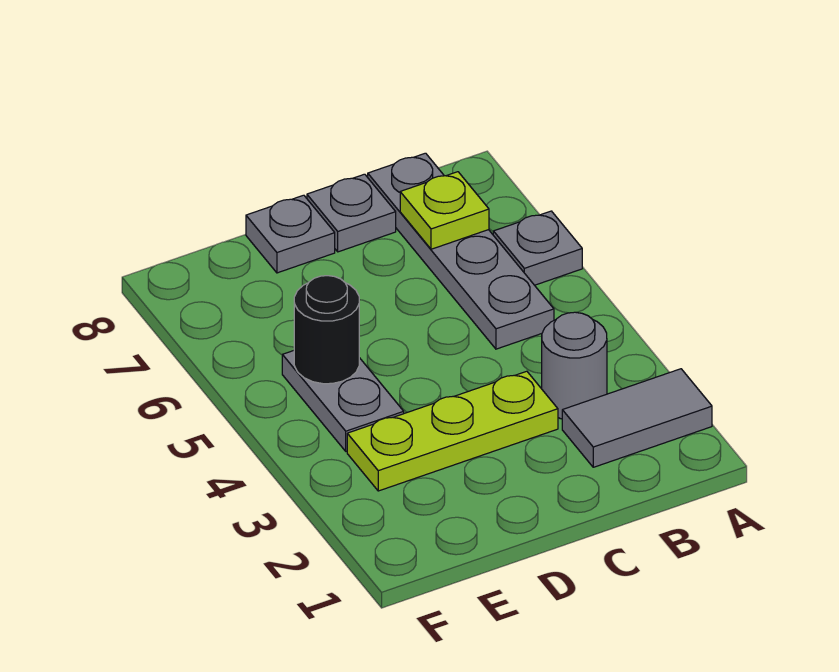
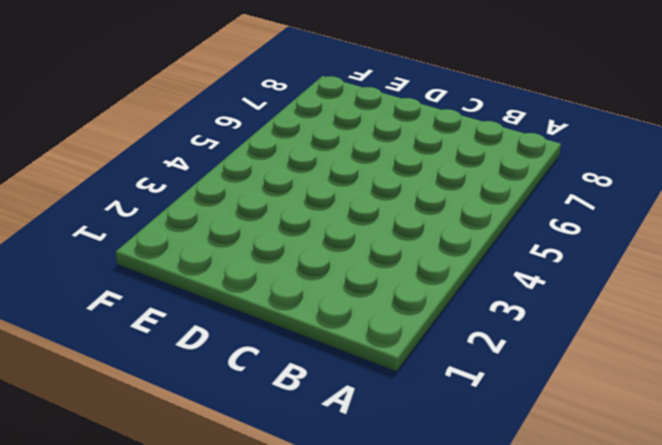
none -> grey 1x2 tile [562,369,712,467]
none -> grey 1x1 plate [493,211,582,285]

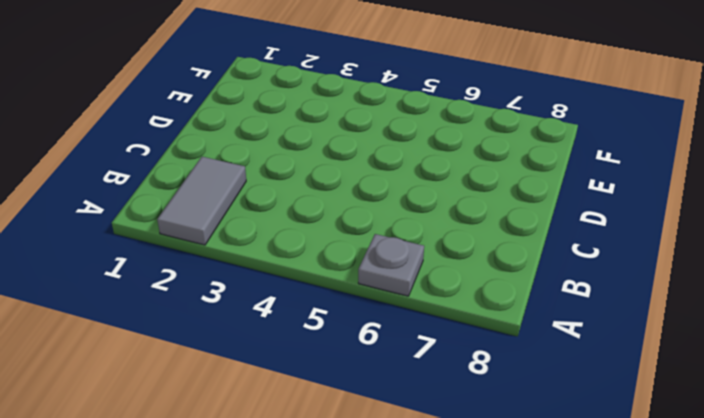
none -> grey 1x1 round brick [542,312,607,419]
none -> grey 1x4 plate [368,153,554,349]

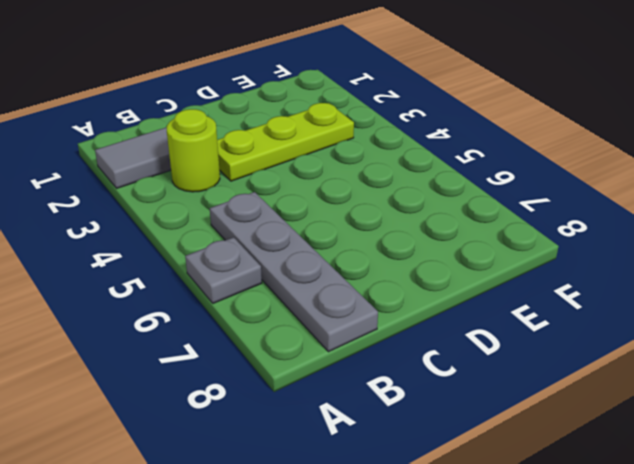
lime 1x1 round brick [167,109,220,192] -> grey 1x1 round brick [542,312,607,419]
none -> grey 1x1 plate [307,174,396,252]
none -> grey 1x1 plate [246,195,335,273]

